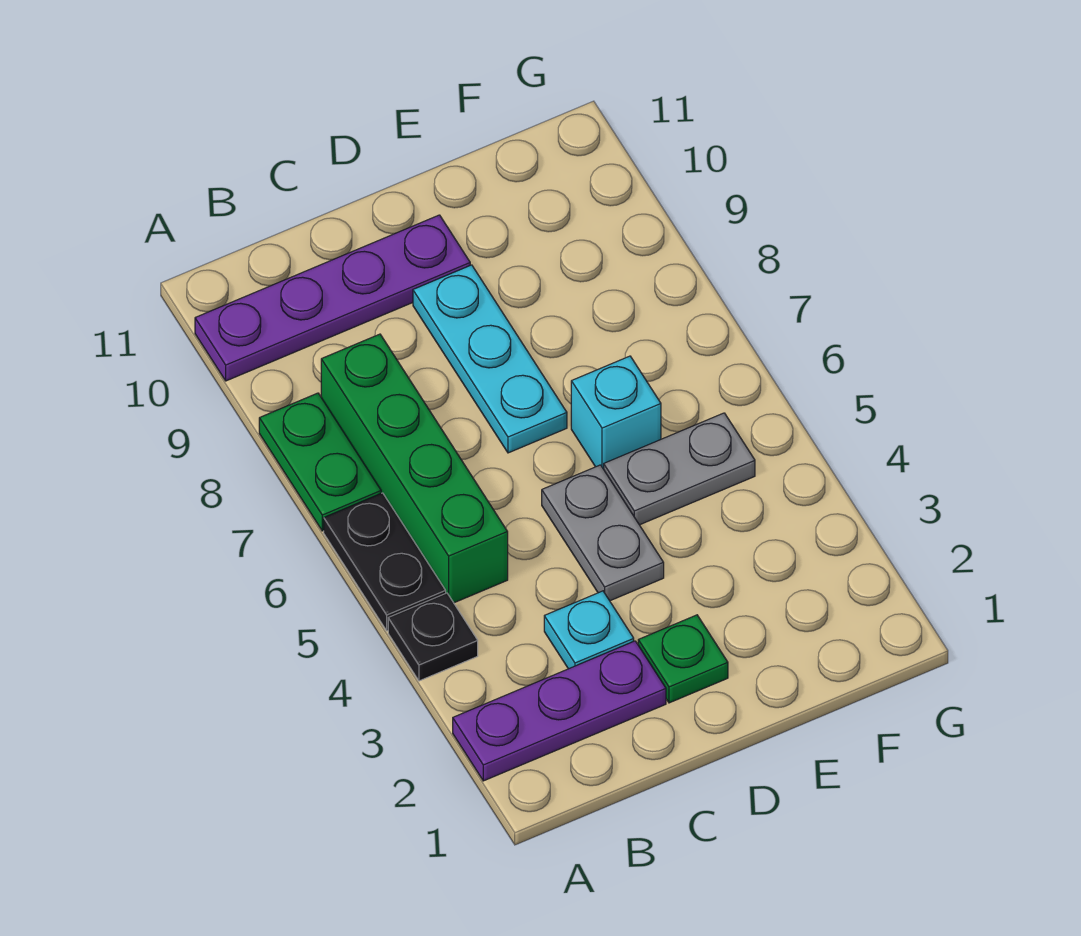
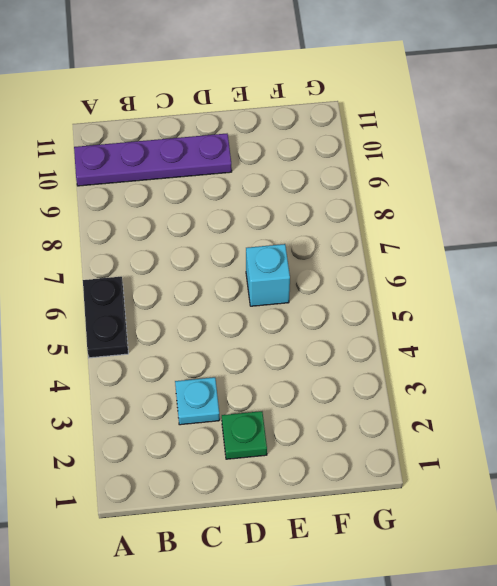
none -> purple 1x3 plate [453,641,666,781]
none -> black 1x1 plate [388,593,478,681]
none -> green 1x2 plate [259,393,381,531]

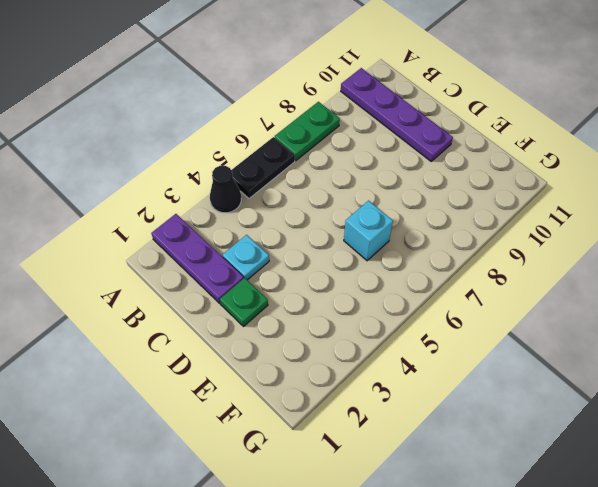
black 1x1 cone [210,166,241,213] -> black 1x1 plate [388,593,478,681]
none -> green 1x4 brick [321,334,508,603]
none -> grey 1x2 plate [542,465,664,601]
none -> cyan 1x3 plate [413,265,567,453]

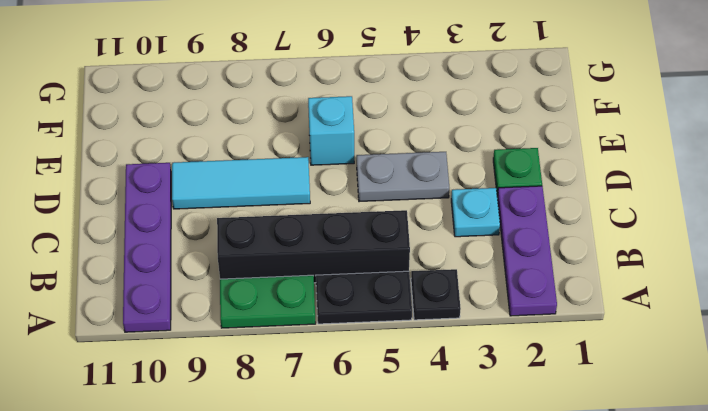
black 1x4 brick [217,210,410,283] -> green 1x4 brick [321,334,508,603]
cyan 1x3 tile [172,157,310,209] -> cyan 1x3 plate [413,265,567,453]
none -> grey 1x2 plate [604,413,755,525]

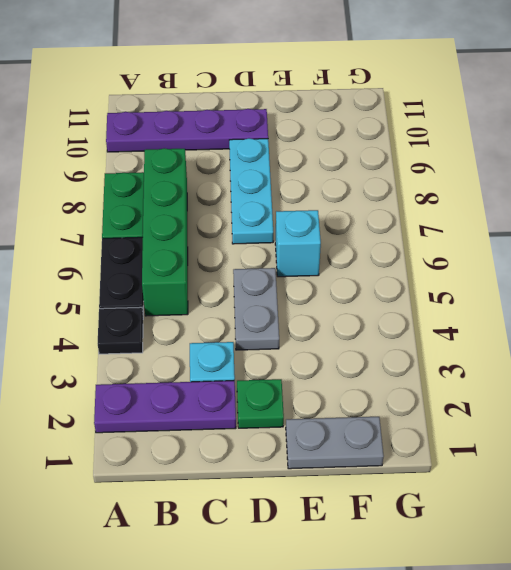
grey 1x2 plate [286,417,384,469] -> grey 1x2 plate moved to [604,413,755,525]

